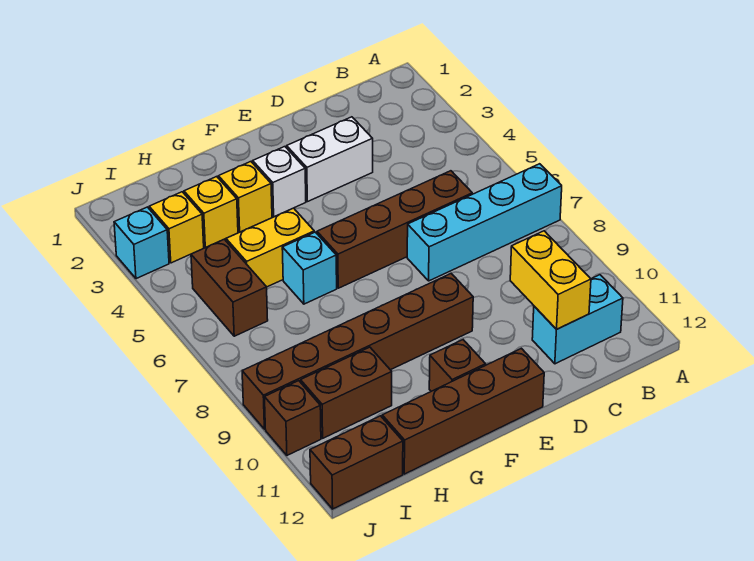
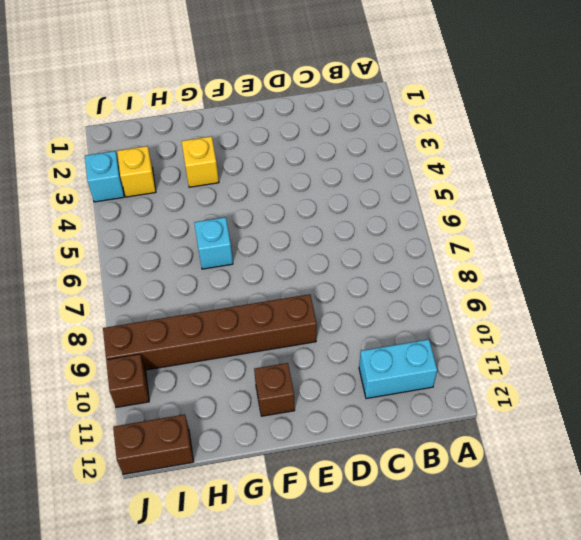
none -> cyan 1x4 brick [407,164,562,281]
none -> brown 1x4 brick [317,171,472,288]
none -> white 1x2 brick [287,117,373,202]

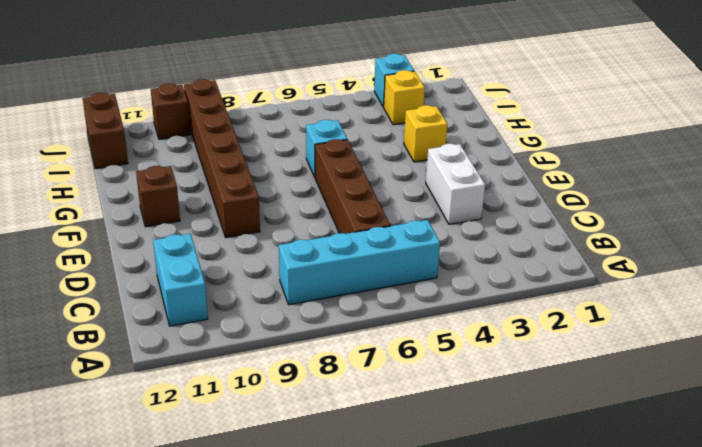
cyan 1x4 brick [279,220,440,305] -> cyan 1x4 brick turned to [407,164,562,281]
none -> brown 1x4 brick [382,348,544,474]
none -> white 1x1 brick [253,147,306,217]
none -> yellow 1x2 brick [226,208,314,287]

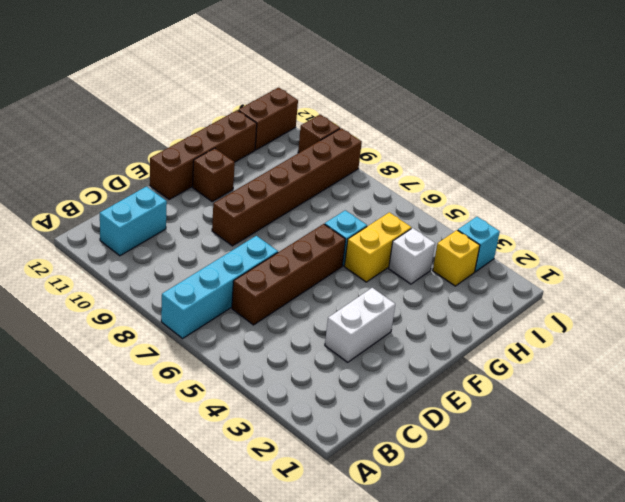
white 1x1 brick [389,228,435,284] -> white 1x1 brick moved to [253,147,306,217]
none -> yellow 1x1 brick [218,162,272,232]
none -> yellow 1x1 brick [184,177,238,248]
none -> brown 1x2 brick [301,347,392,438]

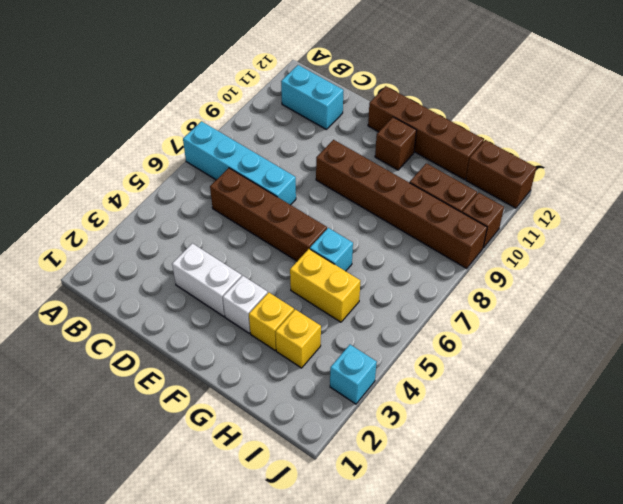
none -> yellow 1x1 brick [149,192,204,263]
none -> brown 1x2 brick [191,239,268,336]
none -> yellow 1x2 brick [510,231,591,329]

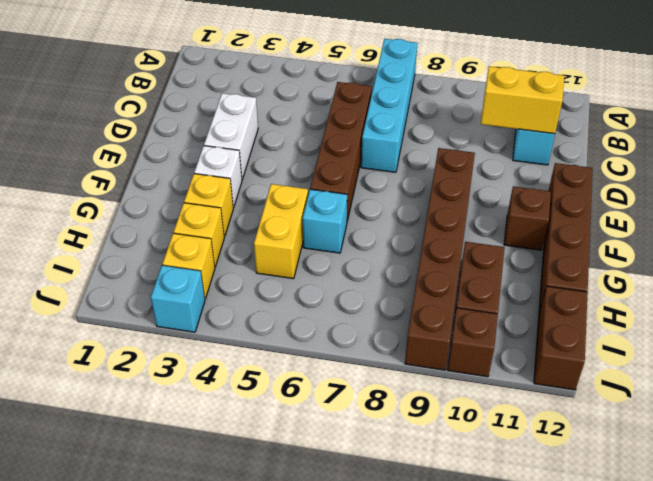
none -> brown 1x2 brick [191,239,268,336]

